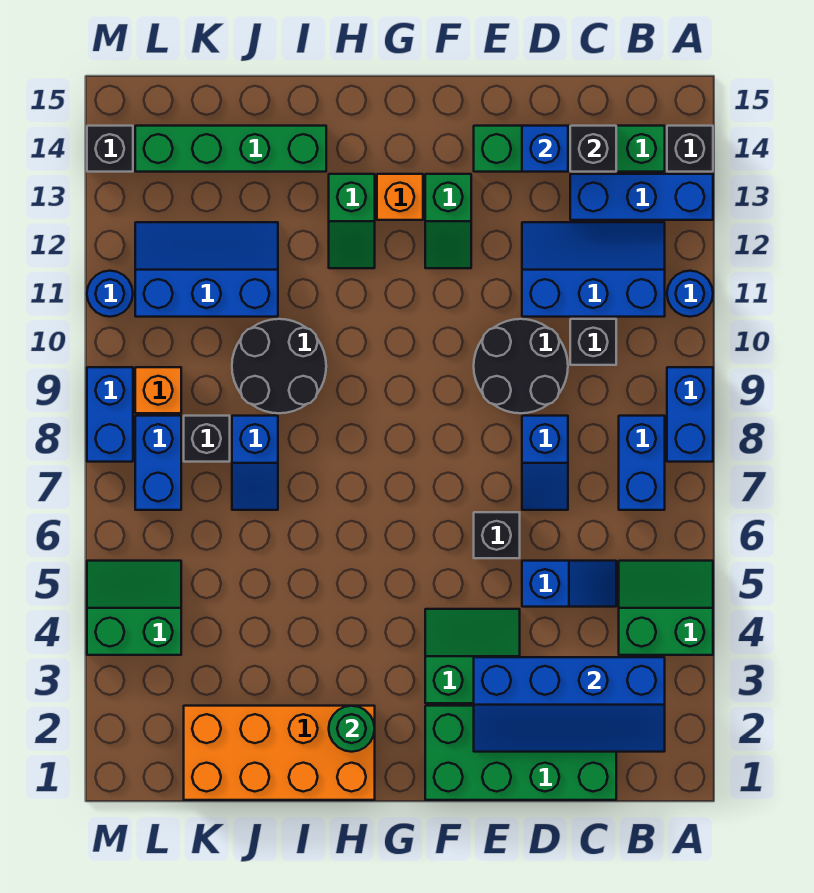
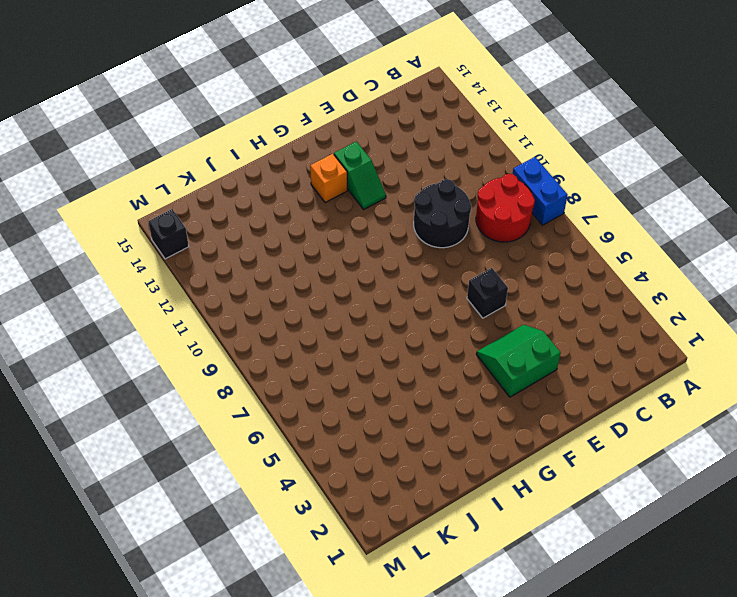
red 2x2 round brick [476,174,535,242] -> blue 1x2 brick [619,416,665,510]
none -> green 2x2 slope [619,561,713,655]
none -> blue 1x1 round brick [667,271,713,317]
none -> blue 1x3 brick [570,174,713,220]
none -> black 1x1 brick [667,126,713,172]

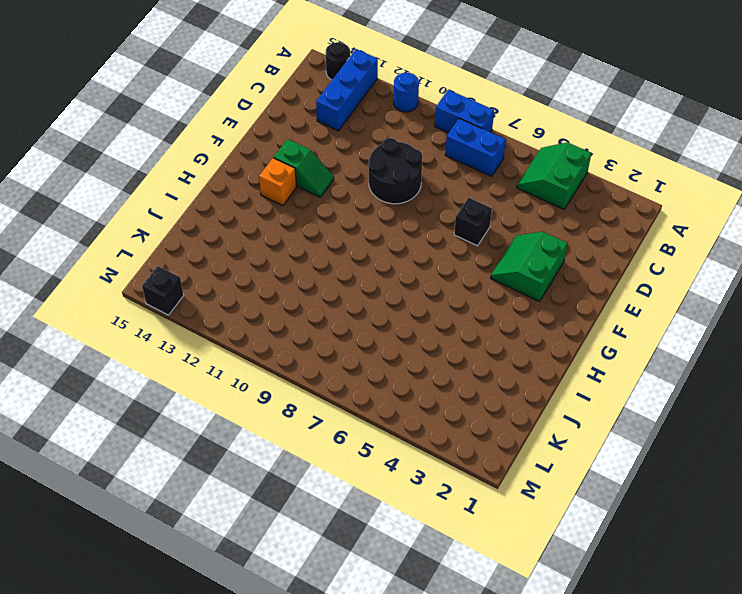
black 1x1 round brick [325,42,350,80] -> black 1x1 brick [667,126,713,172]
none -> blue 2x3 slope [522,222,665,317]
none -> green 1x4 brick [474,126,665,172]
none -> green 2x4 brick [425,706,616,800]
none -> blue 1x2 slope [522,561,616,607]

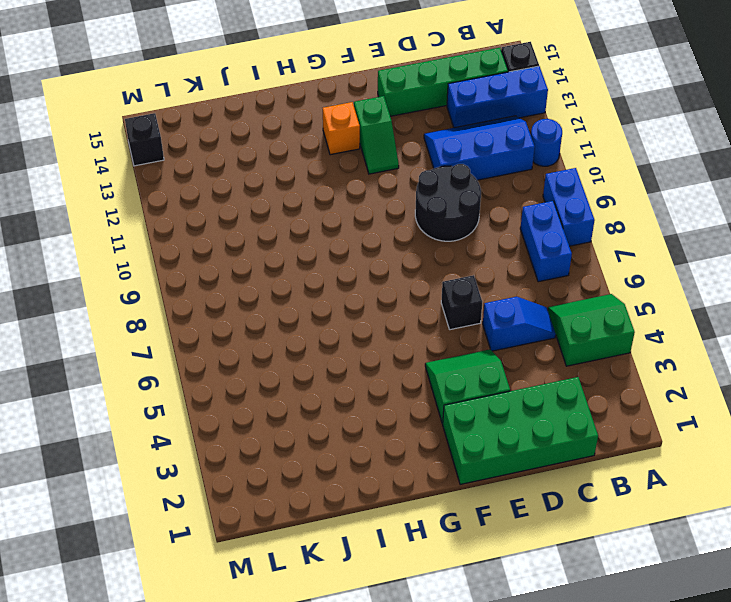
none -> black 1x1 brick [570,319,616,365]
none -> blue 1x2 slope [522,416,568,510]
none -> orange 2x4 brick [184,706,375,800]
none -> green 1x2 slope [329,174,375,268]

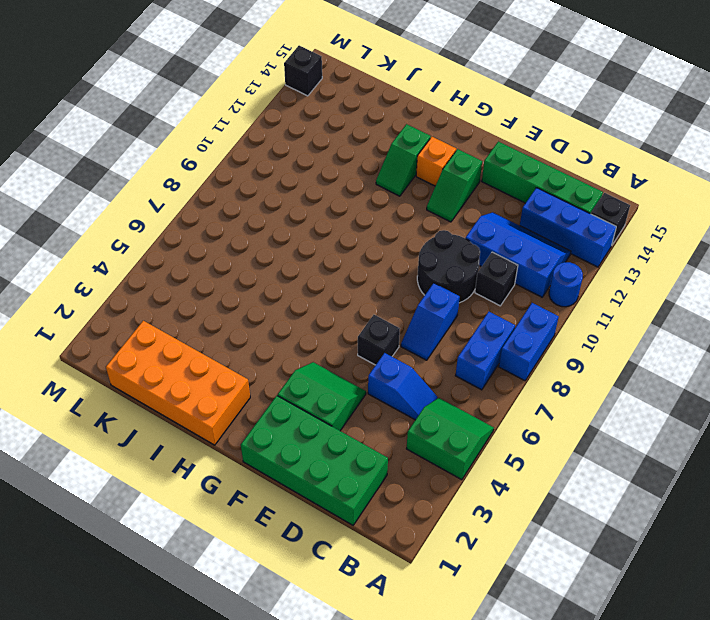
none -> black 2x2 round brick [232,319,326,413]
none -> green 1x4 brick [135,126,326,172]
none -> blue 1x2 slope [232,416,278,510]
none -> blue 2x3 slope [135,222,278,317]

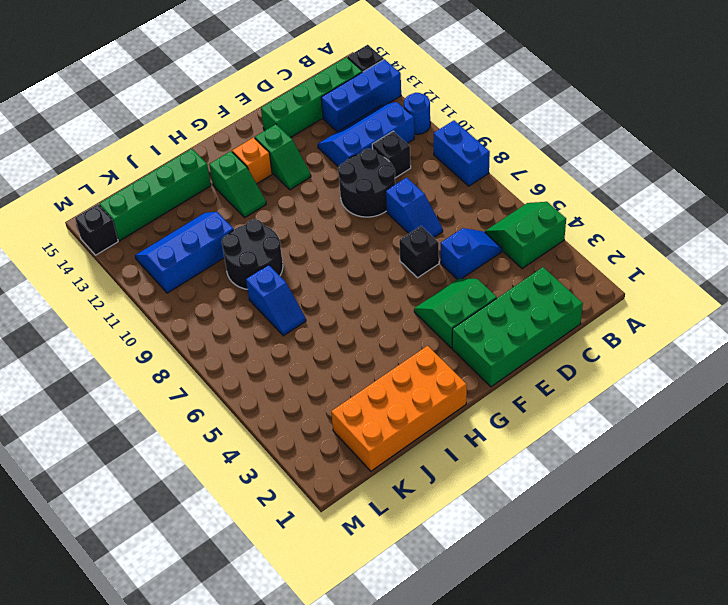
none -> blue 1x2 brick [619,416,665,510]
none -> black 1x1 brick [184,416,230,462]
none -> green 2x2 slope [87,561,181,655]
none -> blue 1x2 brick [135,416,181,510]

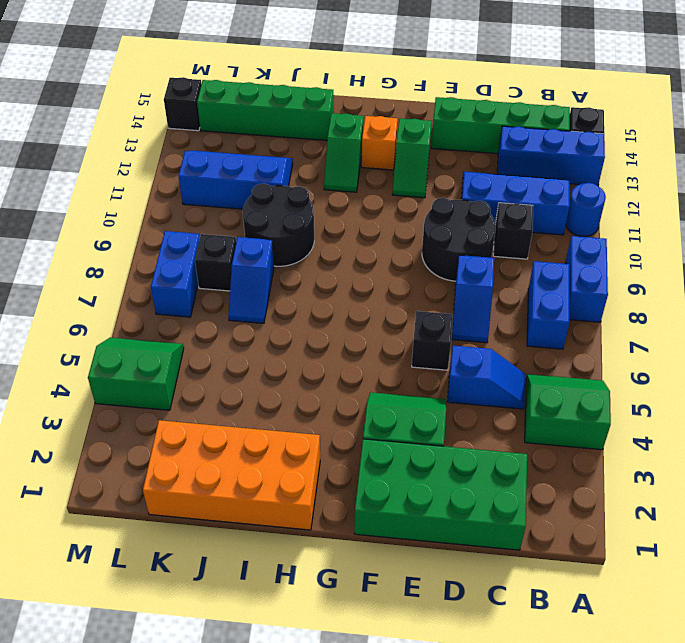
none -> orange 1x1 brick [135,367,181,413]
none -> blue 1x2 brick [87,367,133,462]
none -> blue 1x1 round brick [87,271,133,317]
none -> blue 2x4 slope [474,657,665,752]

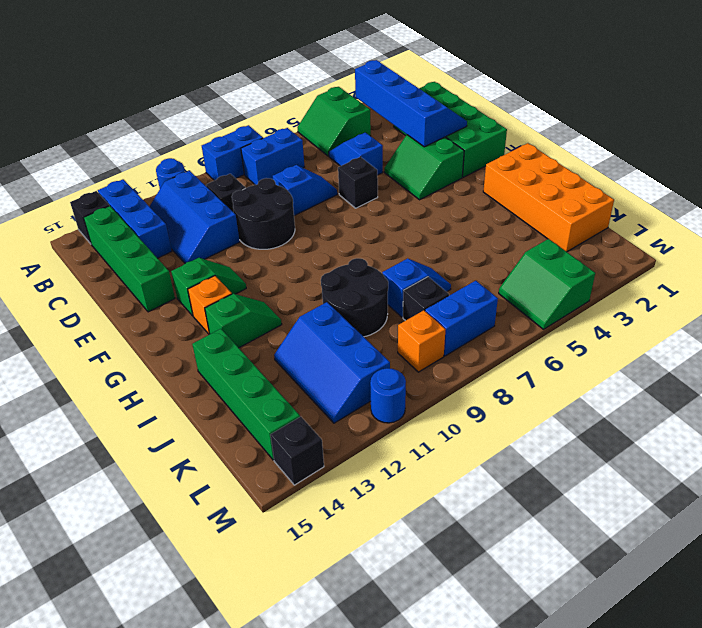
none -> blue 1x2 brick [87,367,133,462]
none -> black 1x1 brick [570,126,616,172]
none -> blue 1x1 brick [522,126,568,172]
none -> green 1x1 round brick [329,706,375,752]

